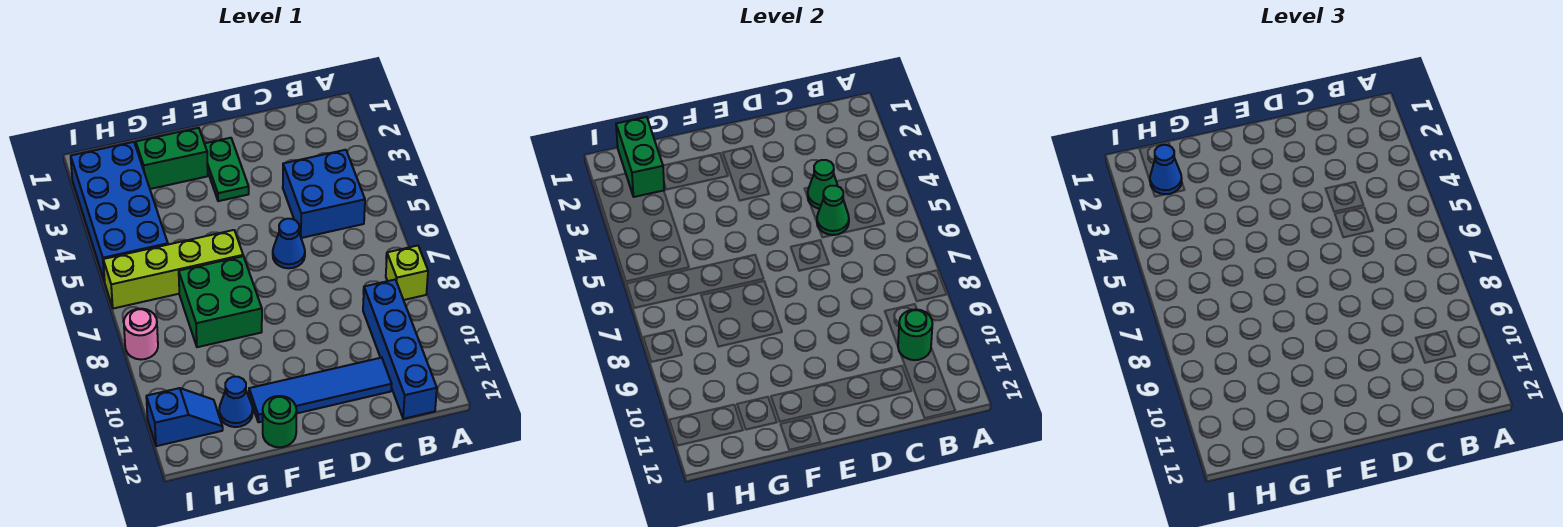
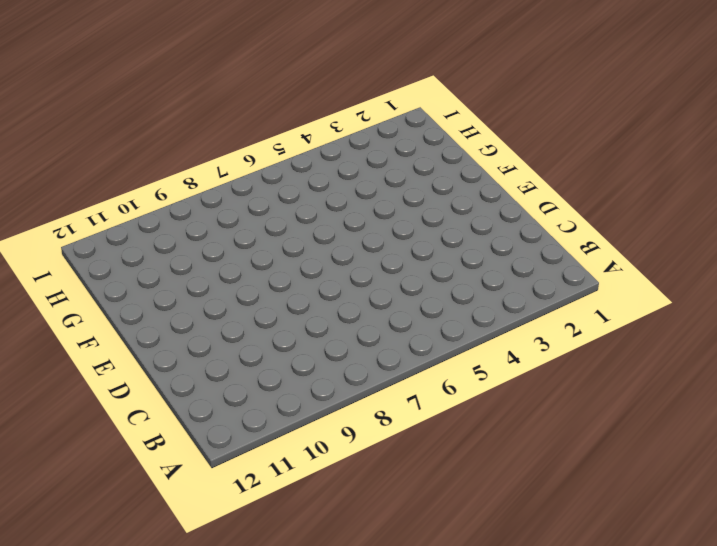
none -> lime 1x1 brick [386,246,428,300]
none -> blue 2x2 brick [283,150,365,238]
none -> blue 1x4 brick [363,280,437,419]

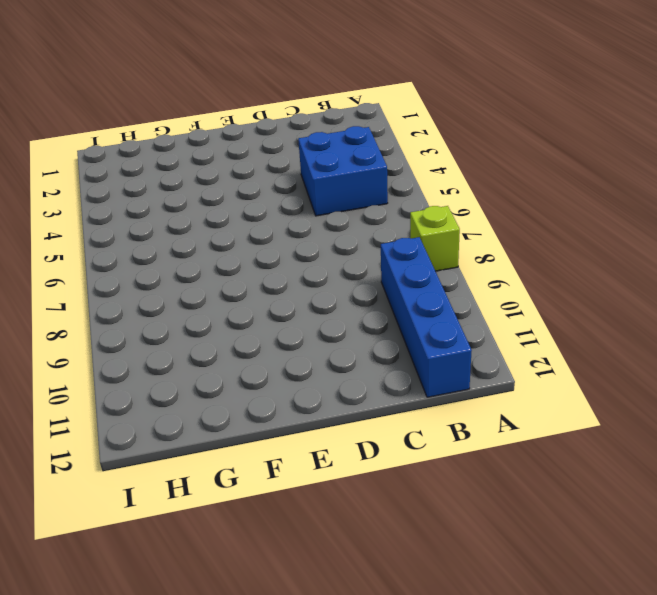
none -> blue 1x4 tile [249,358,392,422]
none -> blue 1x1 cone [273,219,305,268]
none -> green 1x2 plate [204,138,249,201]

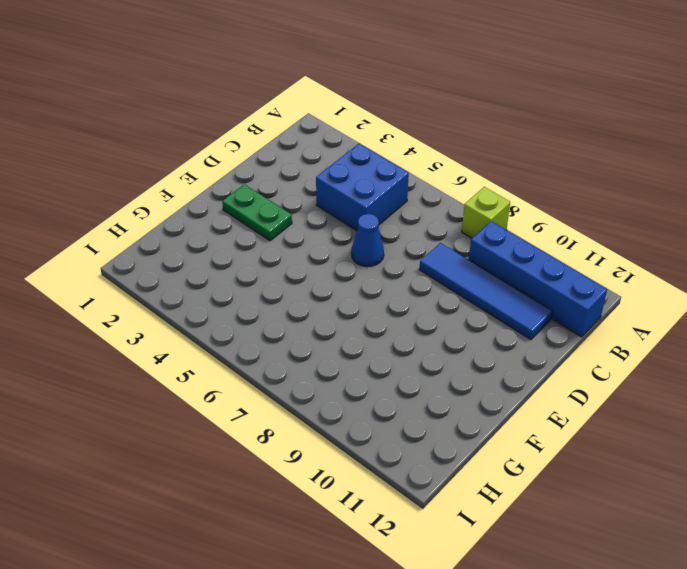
blue 1x4 tile [419,243,552,340] -> blue 1x4 tile turned to [249,358,392,422]
none -> green 1x2 brick [136,128,208,189]
none -> lime 1x4 brick [103,230,243,309]
none -> green 2x2 brick [179,256,262,347]

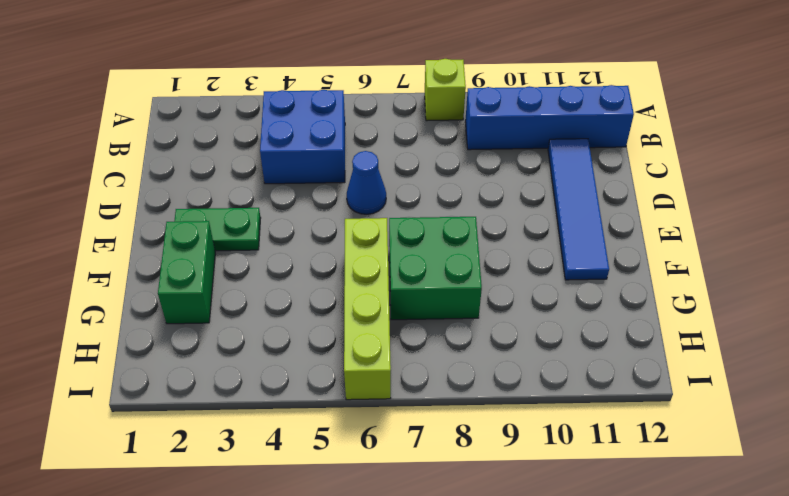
none -> green 1x1 round brick [263,396,297,447]
none -> blue 1x1 cone [219,377,253,427]
none -> blue 2x4 brick [71,142,168,282]

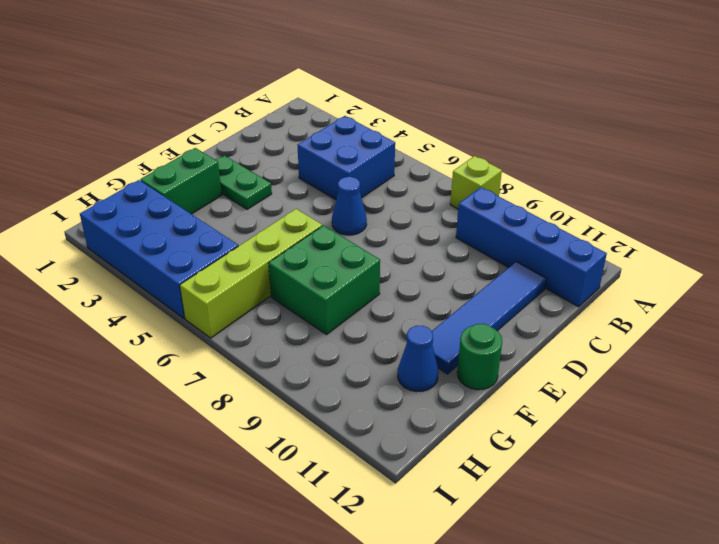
none -> blue 1x2 slope [146,388,223,446]
none -> pink 1x1 round brick [124,309,158,360]
none -> green 1x1 round brick [898,309,933,360]

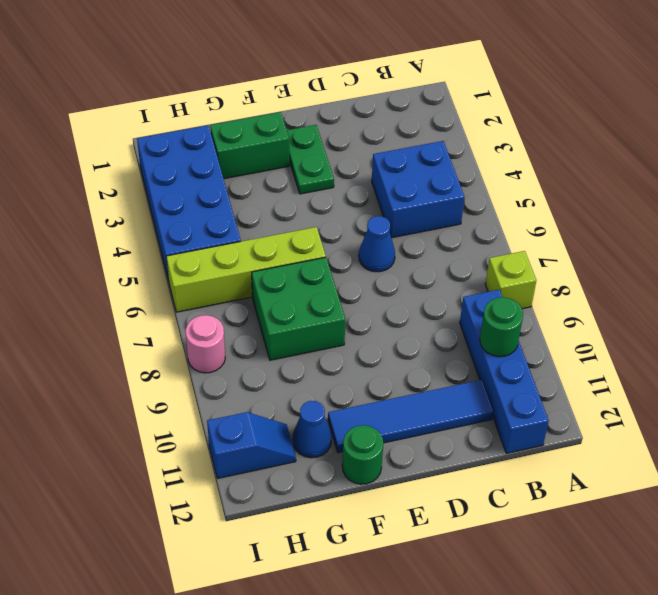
none -> green 1x1 cone [807,160,838,209]
none -> green 1x1 cone [817,186,849,235]
none -> green 1x2 brick [616,117,664,197]

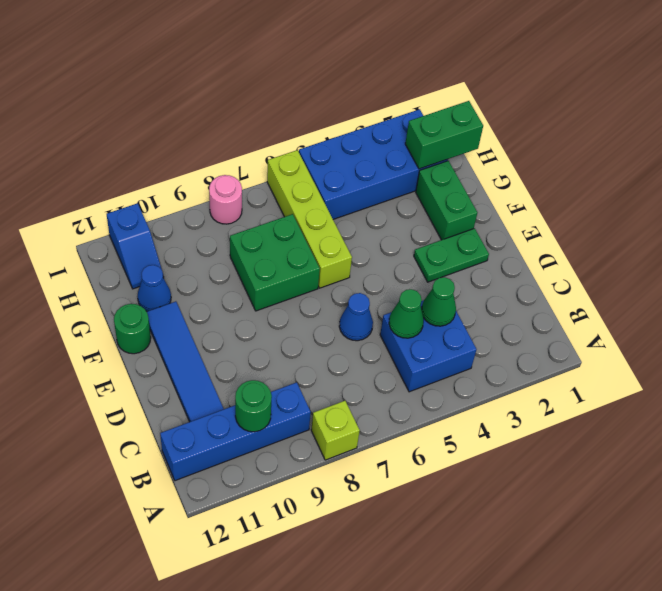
none -> blue 1x1 cone [1150,145,1182,194]

